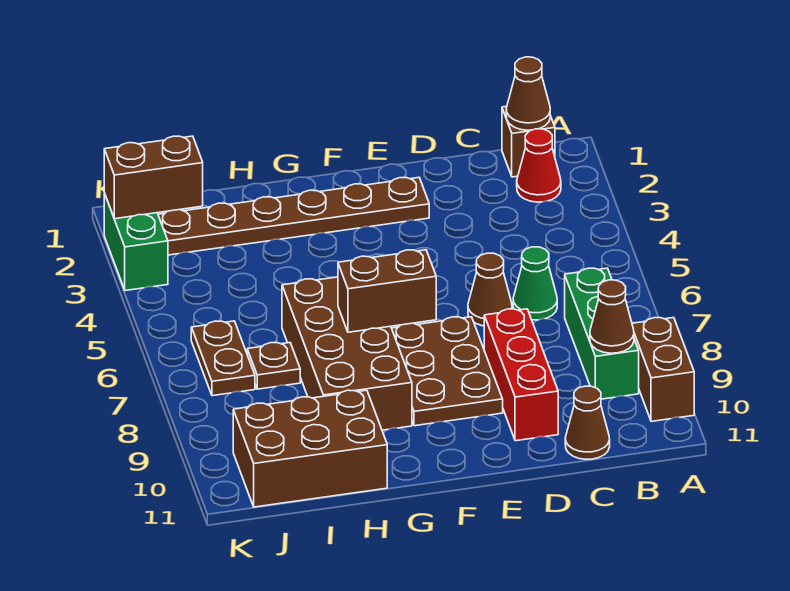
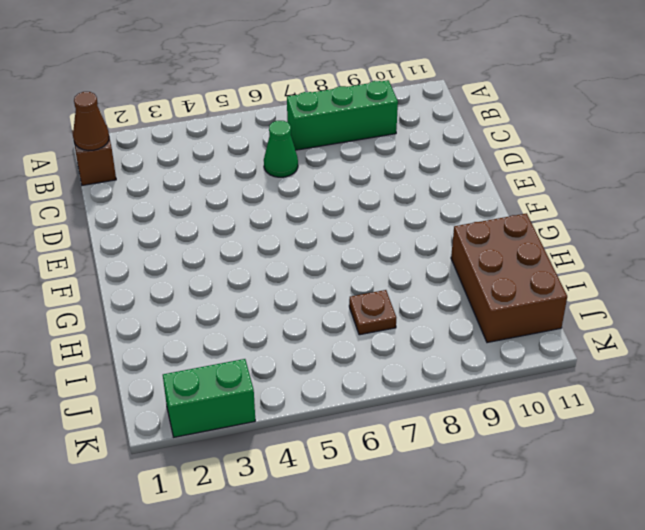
none -> brown 1x2 brick [632,318,694,421]
none -> red 1x1 cone [517,129,561,202]
none -> brown 1x1 cone [565,386,610,459]

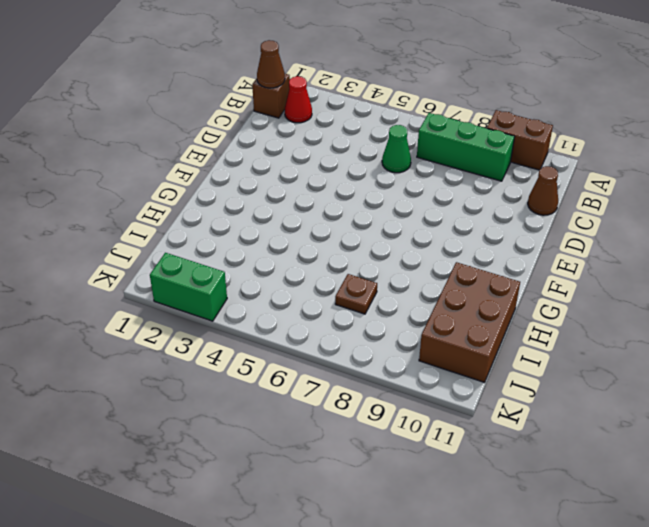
none -> brown 1x1 cone [468,253,512,326]
none -> red 1x3 brick [484,309,558,441]
none -> brown 1x6 plate [158,178,429,255]

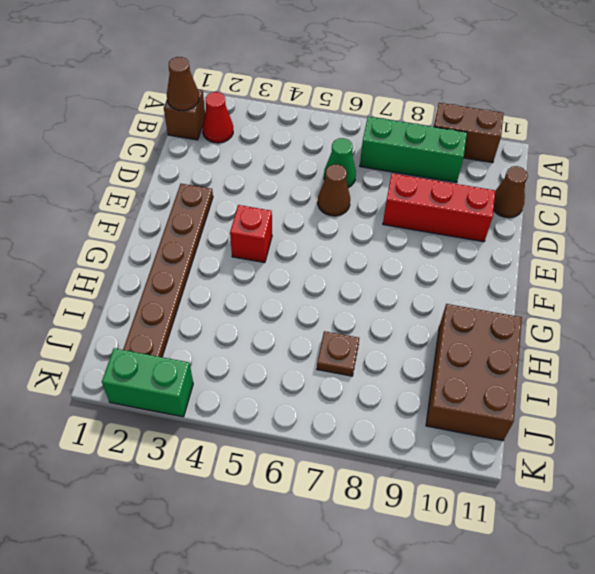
red 1x1 brick [230,205,272,263] -> none
none -> brown 2x3 plate [392,317,503,426]
none -> brown 2x4 brick [282,277,412,430]
none -> brown 1x2 plate [191,321,255,396]

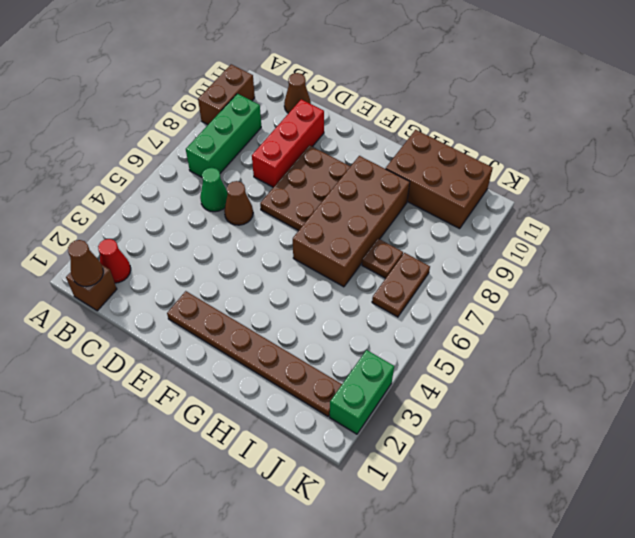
none -> brown 1x1 cone [590,280,634,353]
none -> brown 1x2 brick [338,250,436,332]
none -> brown 1x2 brick [104,136,203,219]

